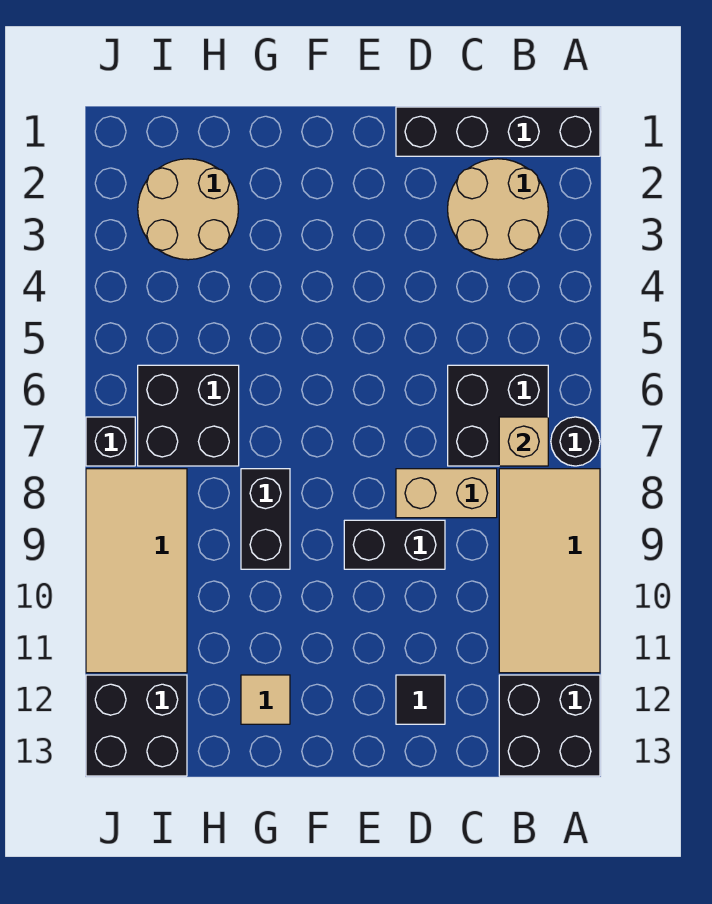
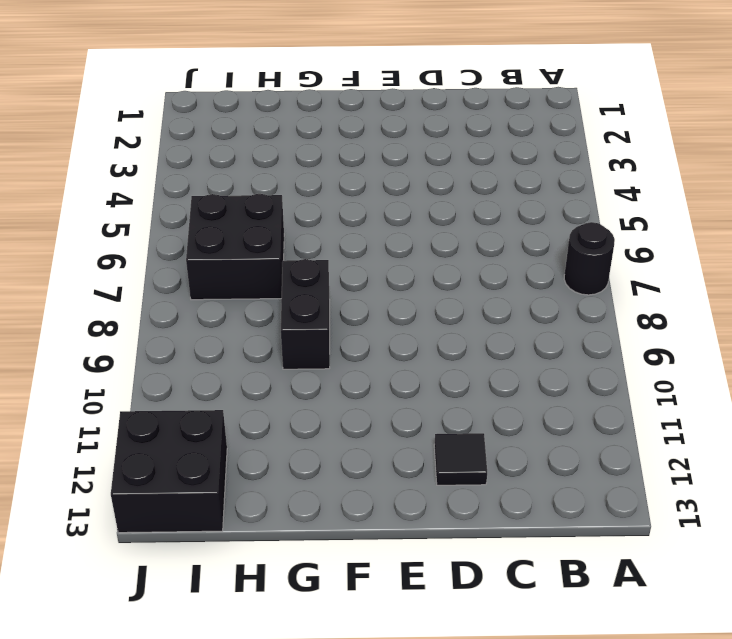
none -> black 1x4 brick [396,107,600,156]
none -> tan 2x4 tile [499,469,600,673]
none -> black 2x2 brick [499,675,600,776]

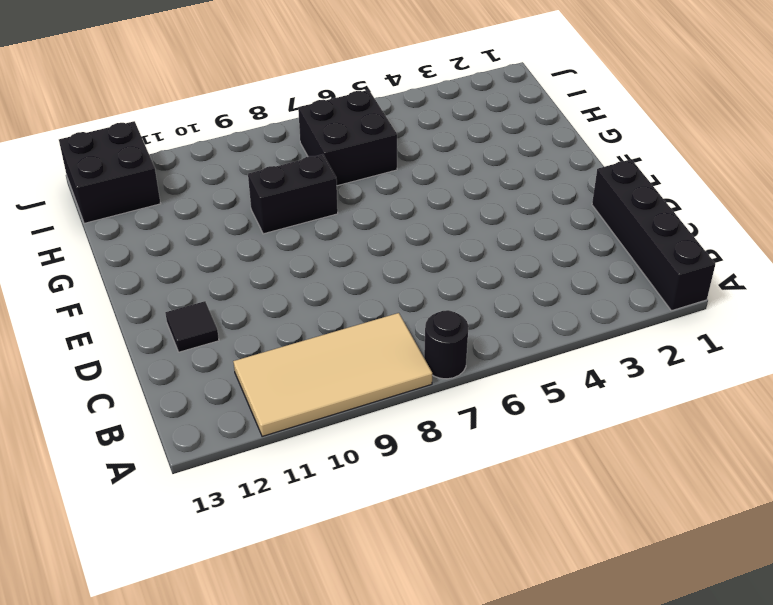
none -> black 2x2 brick [499,675,600,776]
none -> tan 2x2 round brick [448,159,548,260]
none -> black 2x2 brick [448,365,548,466]

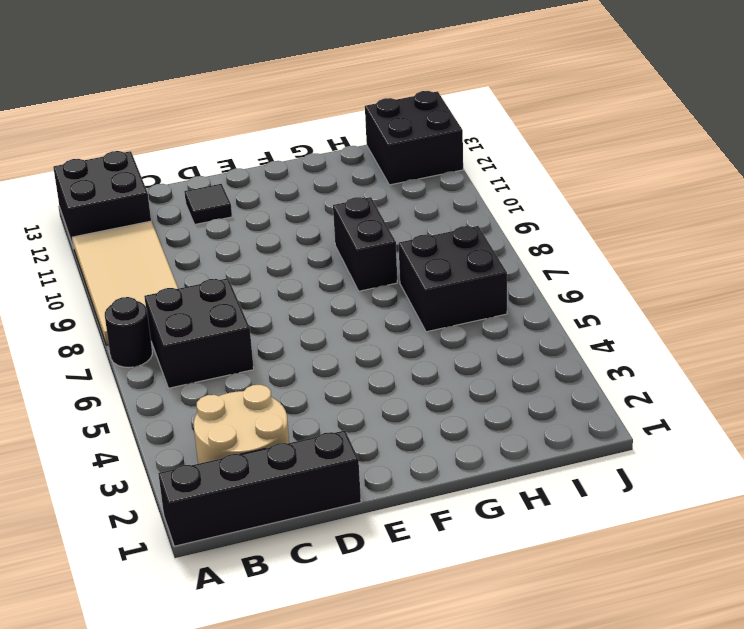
none -> tan 1x2 brick [396,469,497,518]
none -> black 1x2 brick [344,520,445,569]
none -> tan 1x1 tile [241,675,290,724]

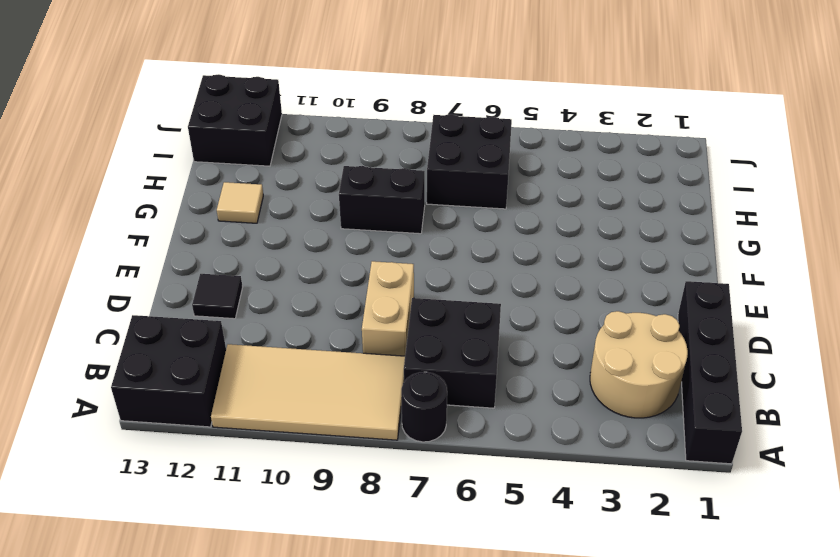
none -> black 1x2 brick [344,520,445,569]
none -> tan 2x2 round brick [138,159,238,260]
none -> tan 2x4 tile [86,469,187,673]

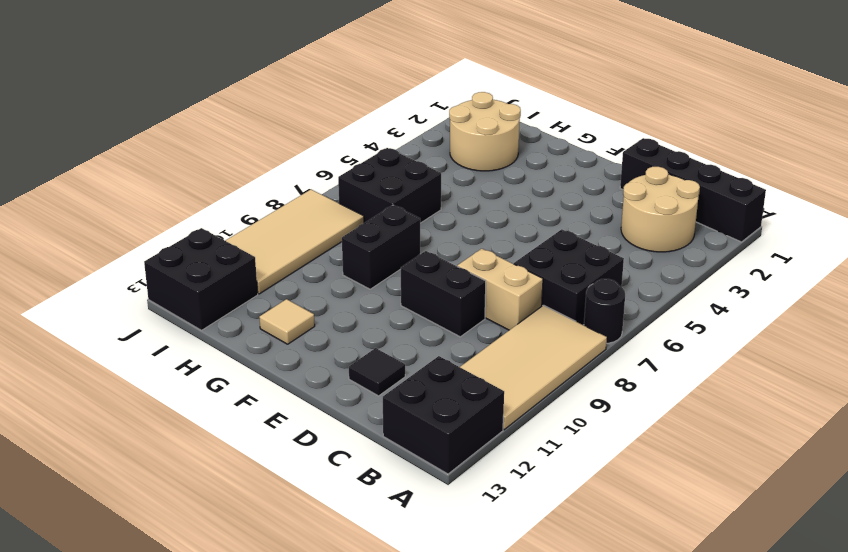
none -> black 1x1 brick [86,417,135,466]
none -> tan 1x1 brick [499,417,548,466]

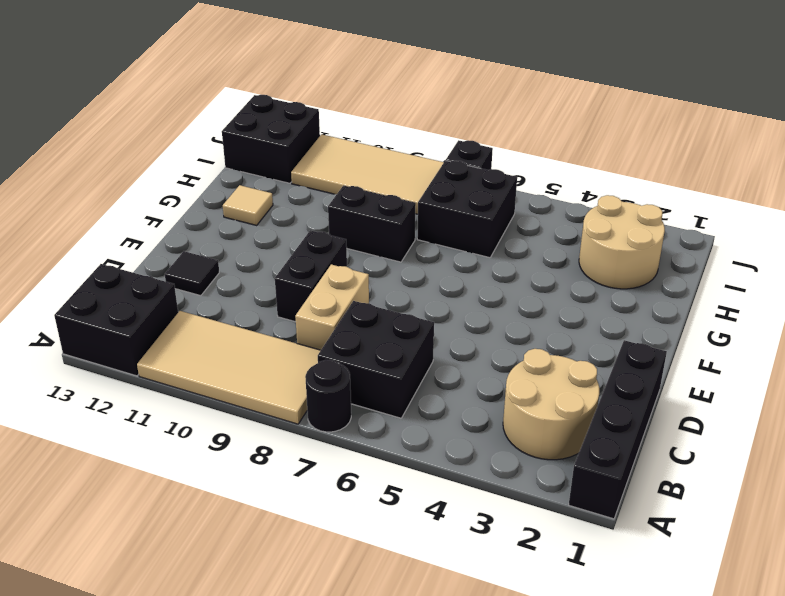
none -> tan 1x1 brick [499,417,548,466]

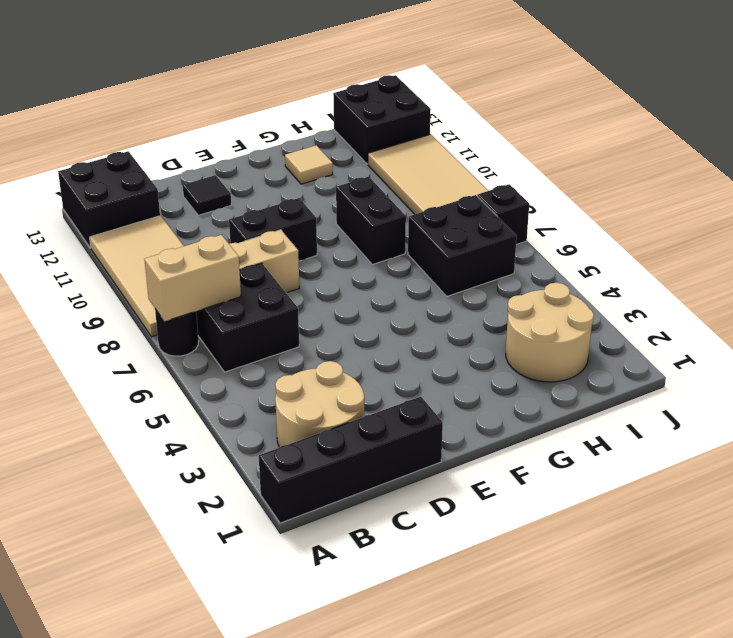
tan 1x2 brick [144,235,241,321] -> tan 1x1 brick [499,417,548,466]

